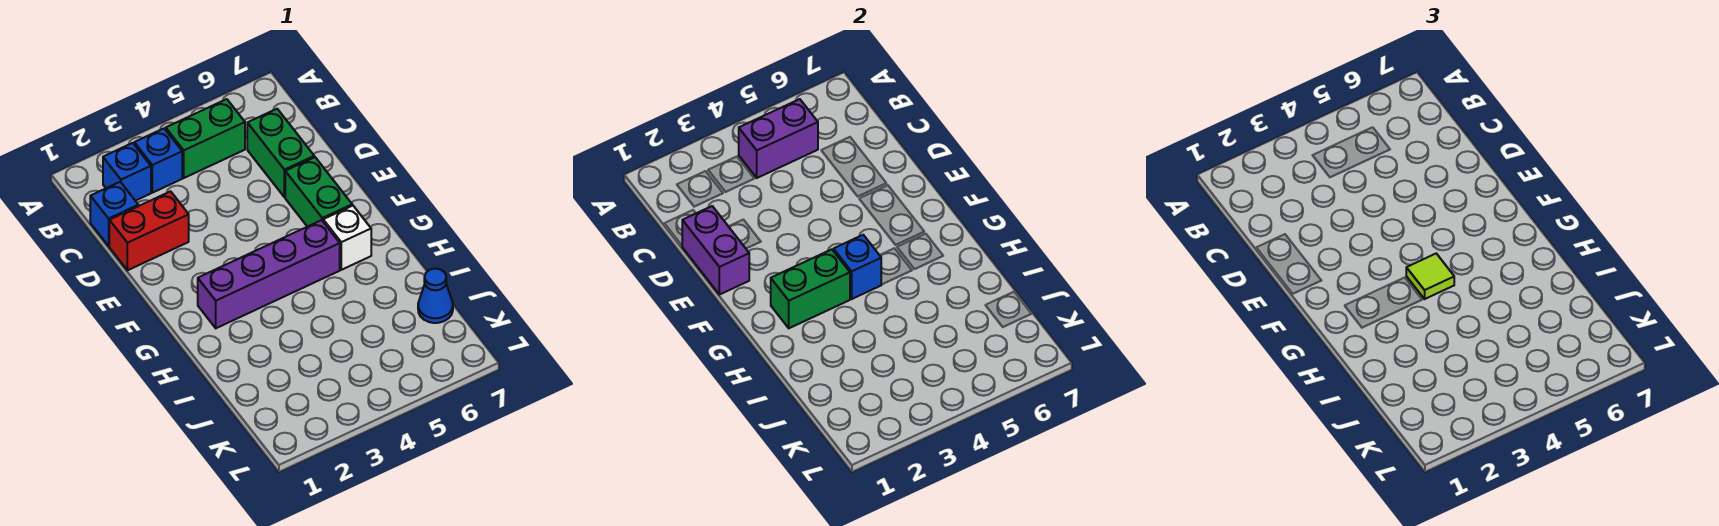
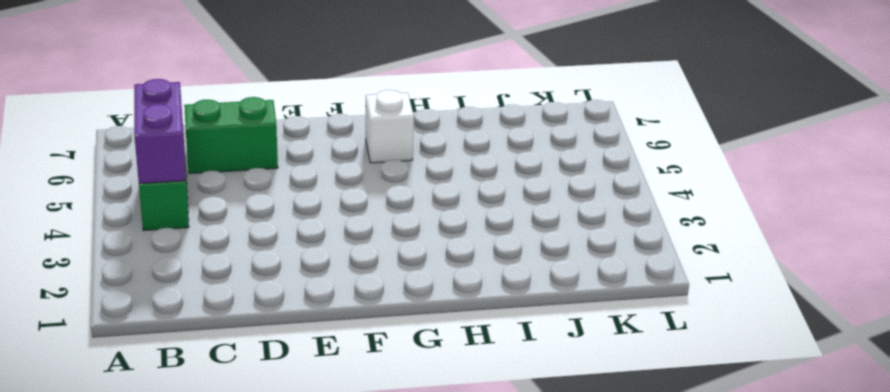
none -> blue 1x1 brick [103,143,151,201]
none -> blue 1x1 brick [134,129,182,193]
none -> blue 1x1 brick [90,182,138,246]

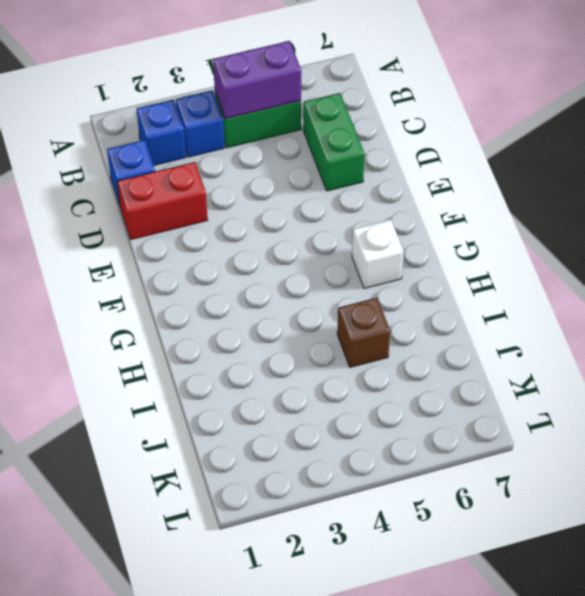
brown 1x1 brick [337,298,390,367] -> none
none -> green 1x2 brick [285,157,352,227]
none -> purple 1x4 brick [198,220,340,328]
none -> blue 1x1 cone [418,268,453,323]

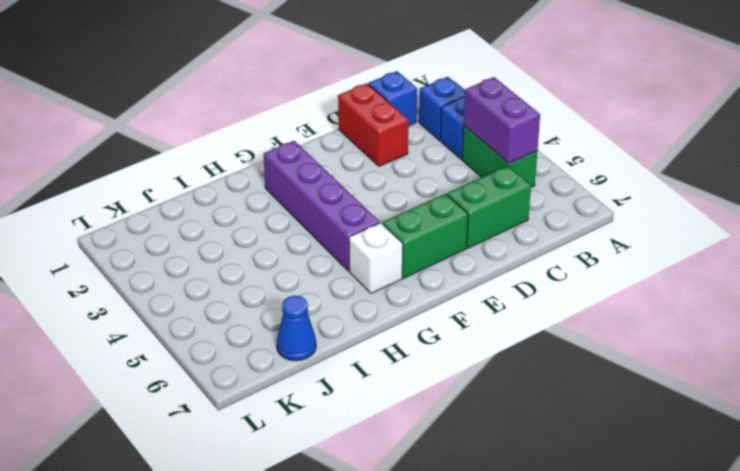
none -> purple 1x2 brick [682,206,749,295]
none -> green 1x2 brick [771,249,850,328]
none -> blue 1x1 brick [833,235,881,299]

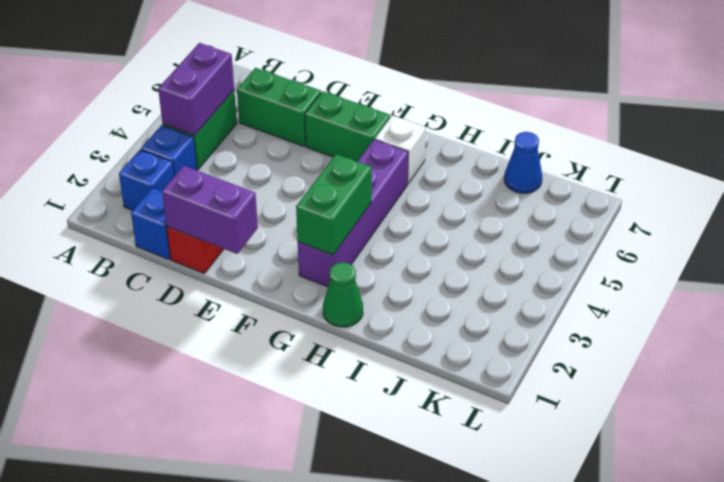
green 1x1 cone [323,262,363,327] -> none
none -> blue 1x1 brick [833,235,881,299]
none -> lime 1x1 tile [1406,254,1454,299]

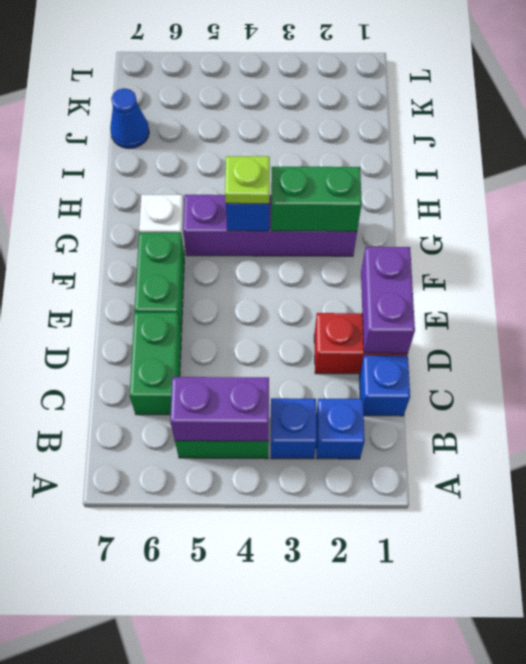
lime 1x1 plate [225,156,270,204] -> lime 1x1 tile [1406,254,1454,299]

